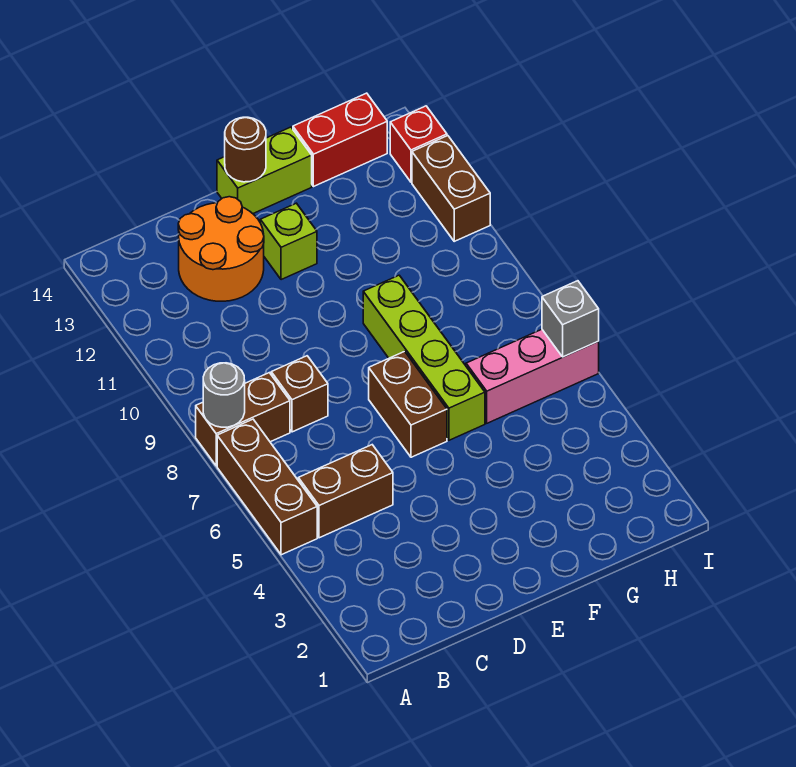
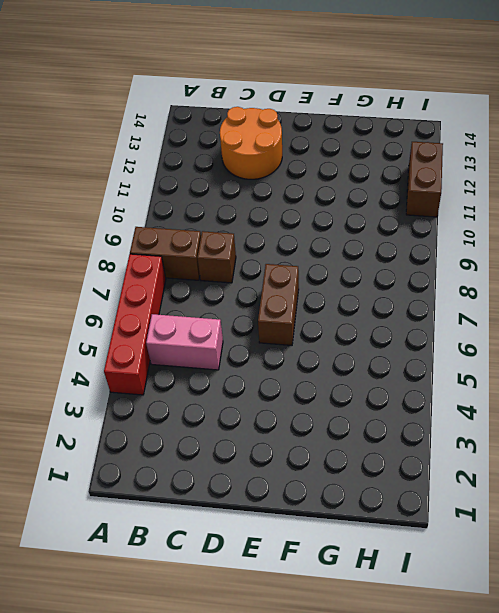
red 1x4 brick [104,254,166,395] -> brown 1x3 brick [217,419,317,555]
pink 1x2 brick [146,314,223,370] -> brown 1x2 brick [298,445,393,538]
none -> lime 1x1 brick [260,203,317,280]
none -> lime 1x2 brick [217,127,312,214]
none -> lime 1x4 brick [363,275,485,440]

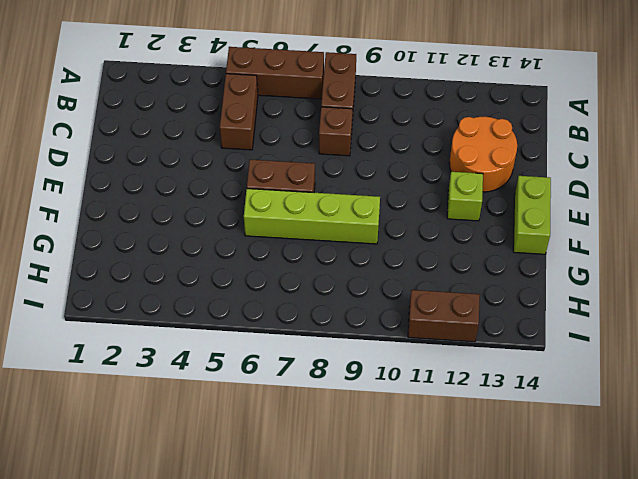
none -> pink 1x3 brick [466,329,599,423]
none -> red 1x2 brick [293,93,387,187]
none -> red 1x1 brick [390,106,447,182]

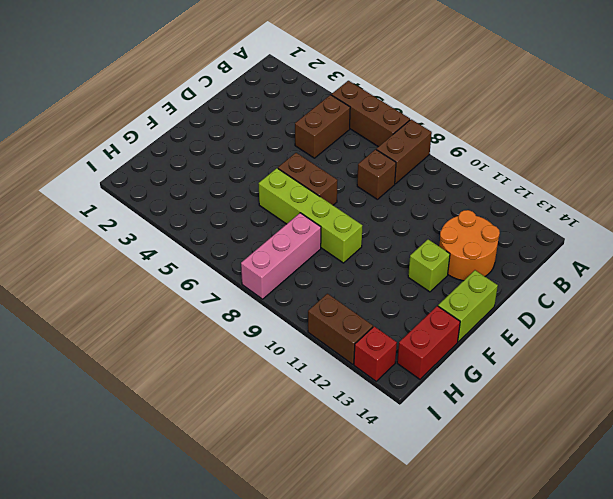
pink 1x3 brick [241,213,321,299] -> pink 1x3 brick moved to [466,329,599,423]
none -> grey 1x1 round brick [203,363,245,427]
none -> brown 1x1 round brick [225,117,266,182]
none -> grey 1x1 brick [542,281,599,357]

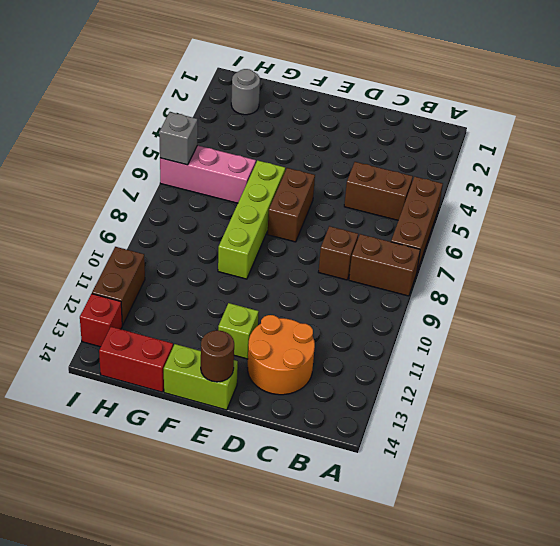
grey 1x1 round brick [231,69,260,115] -> grey 1x1 round brick moved to [203,363,245,427]

